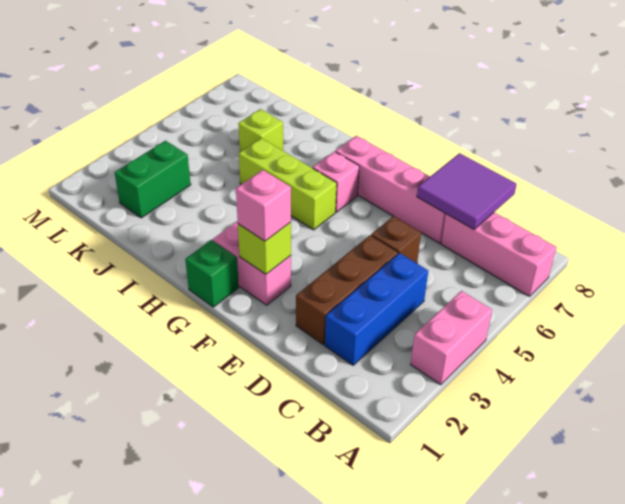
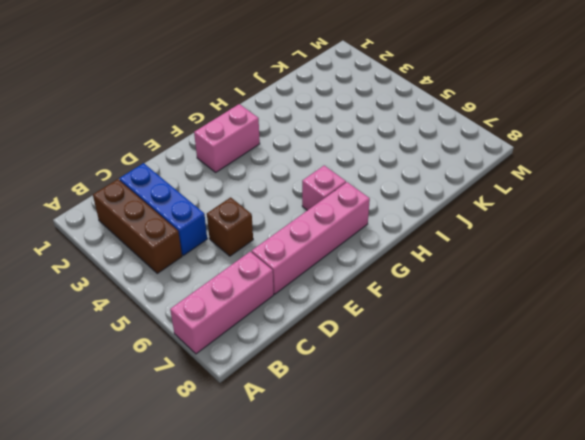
brown 1x3 brick [93,179,182,273] -> brown 1x3 brick moved to [296,235,398,345]
none -> pink 1x2 brick [411,291,492,385]
none -> green 1x1 brick [185,240,239,307]
none -> lime 1x3 brick [239,138,337,230]

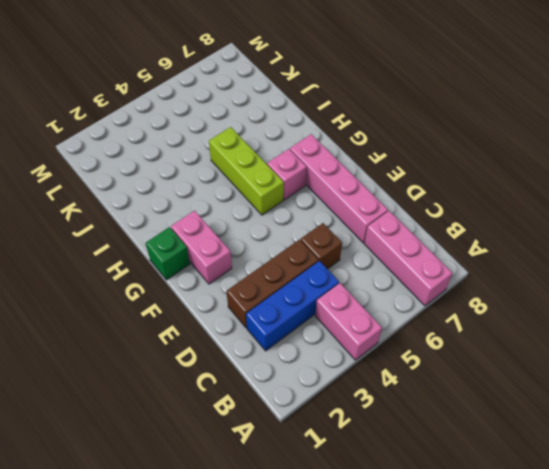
pink 1x2 brick [315,283,382,360] -> pink 1x2 brick turned to [411,291,492,385]
none -> lime 1x1 brick [238,109,283,152]
none -> green 1x2 brick [115,141,191,218]
none -> purple 2x2 tile [417,153,517,229]

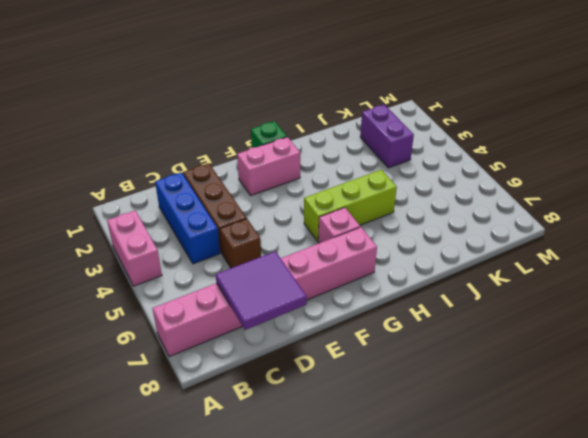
purple 1x2 brick [360,105,414,168] -> green 1x2 brick [115,141,191,218]
none -> lime 1x1 brick [238,109,283,152]
none -> lime 1x1 brick [238,222,291,274]
none -> pink 1x1 brick [236,170,291,241]

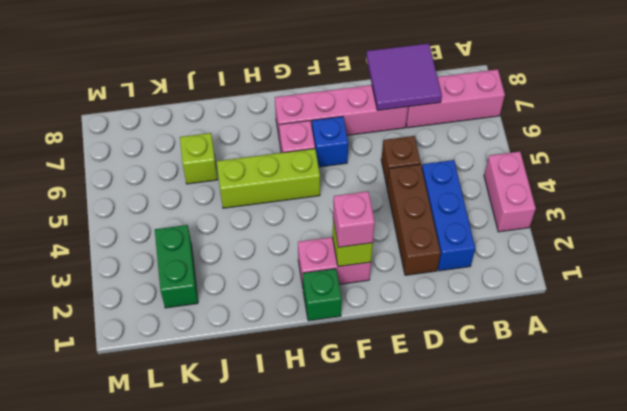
blue 1x1 brick [312,116,348,167] -> none

